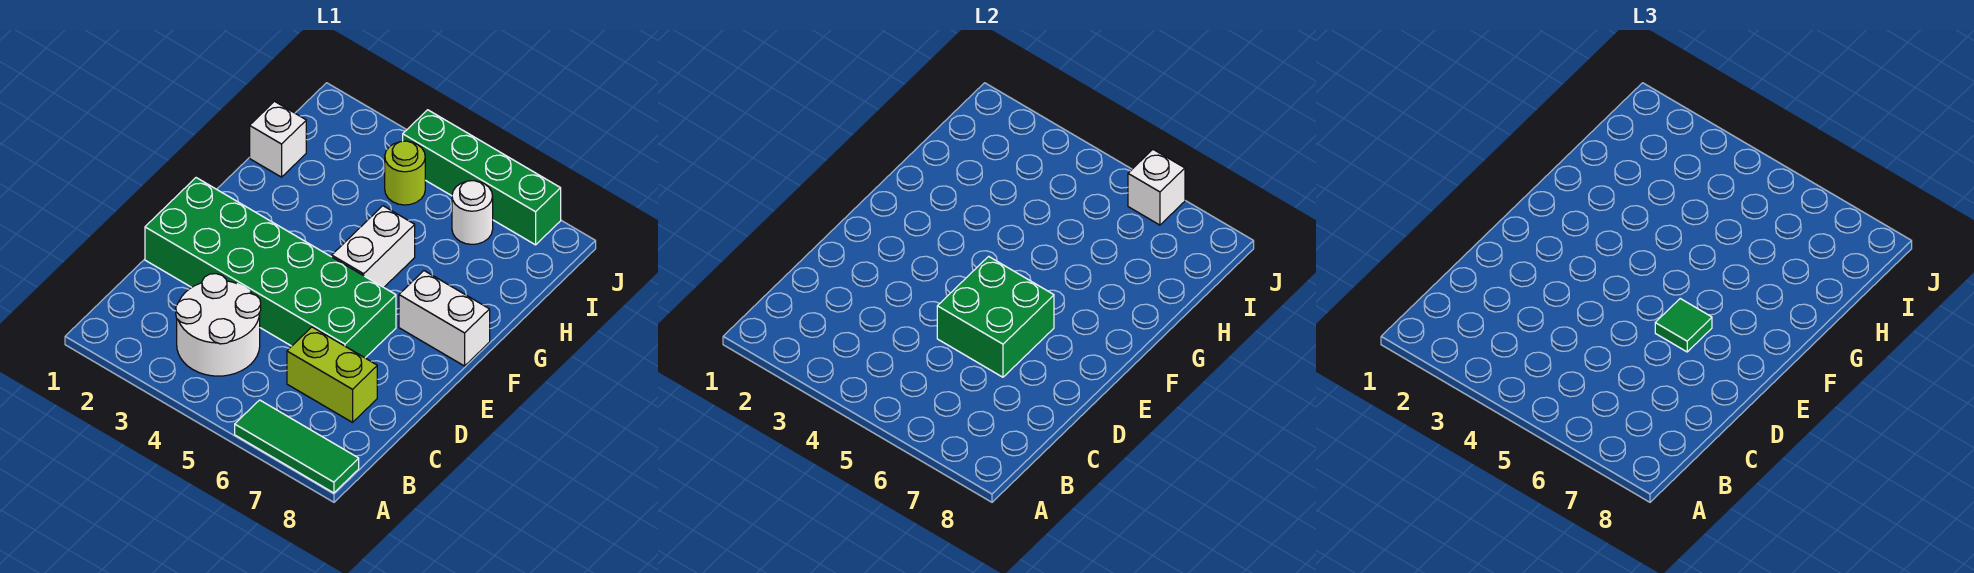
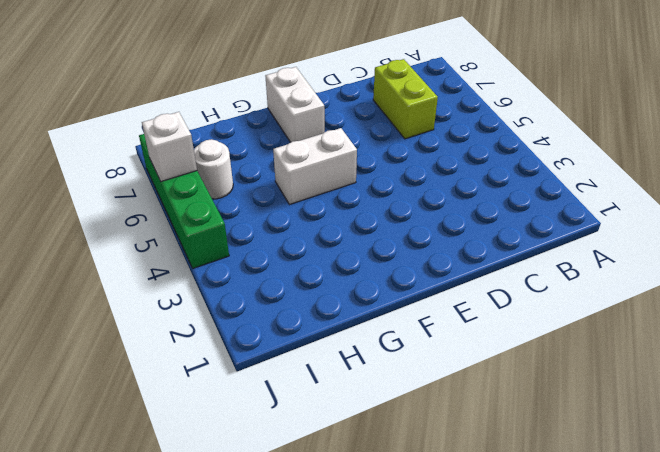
none -> green 1x3 tile [235,400,359,493]
none -> white 2x2 round brick [176,274,261,376]
none -> green 2x6 brick [145,178,396,358]

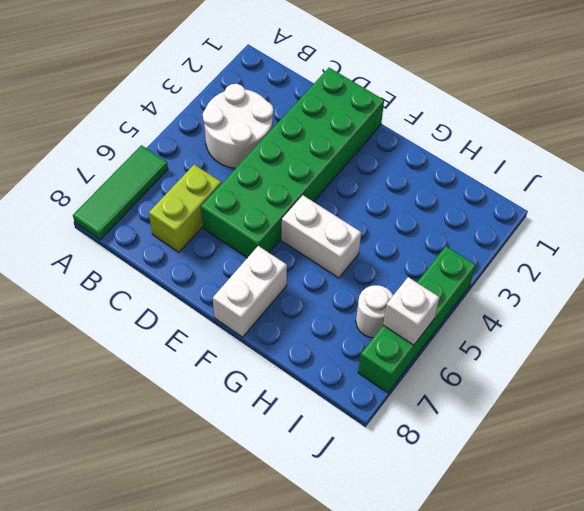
none -> white 1x1 brick [250,101,306,177]
none -> lime 1x1 round brick [385,141,425,205]
none -> green 2x2 brick [937,256,1054,377]

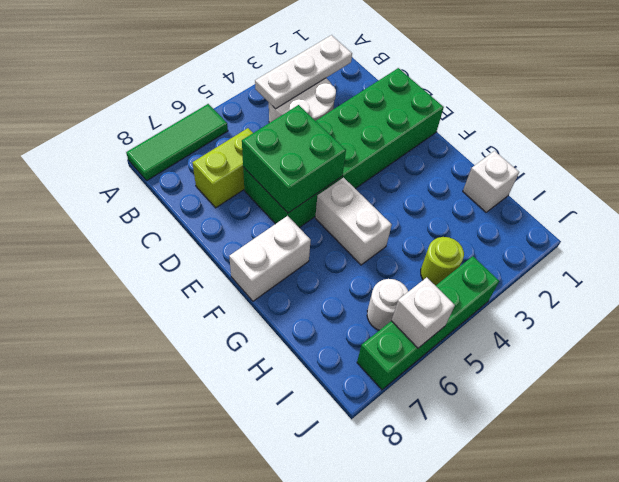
white 1x3 plate [255,35,352,109] -> none
none -> green 1x1 tile [1655,299,1712,352]

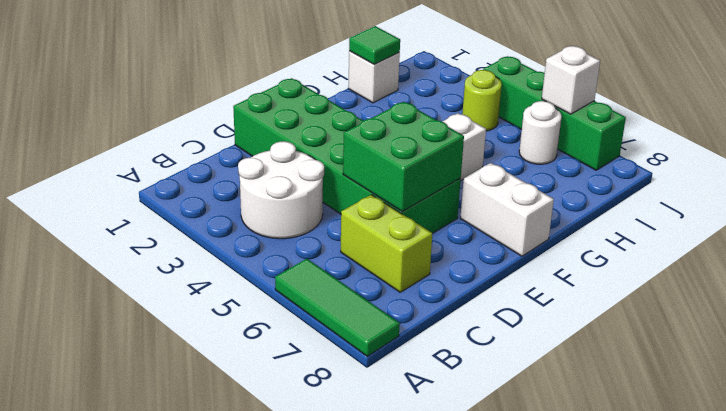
green 1x1 tile [349,26,400,64] -> green 1x1 tile moved to [1655,299,1712,352]

